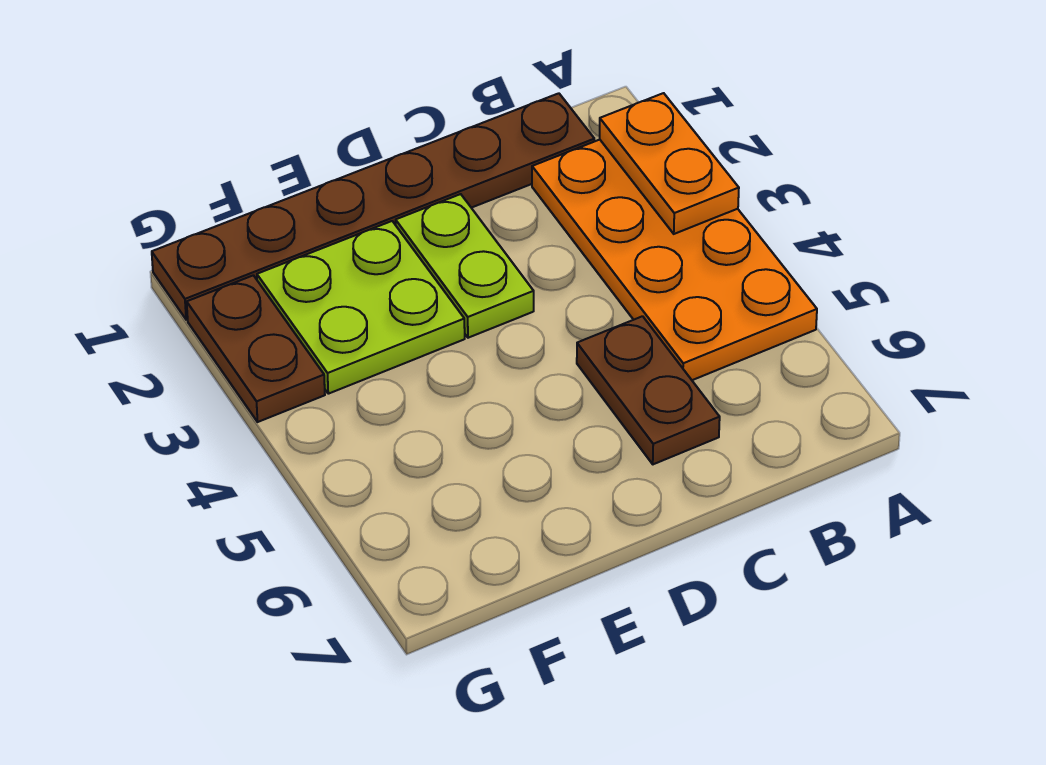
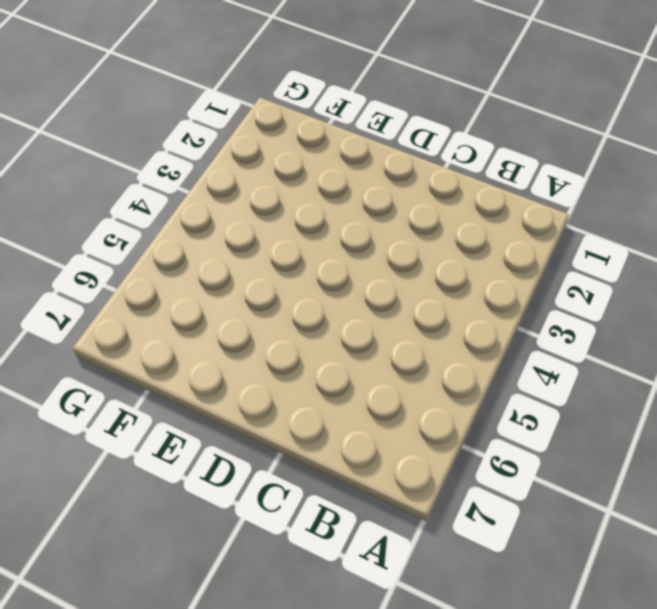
none -> orange 2x4 plate [532,140,817,380]
none -> brown 1x6 plate [152,93,594,320]

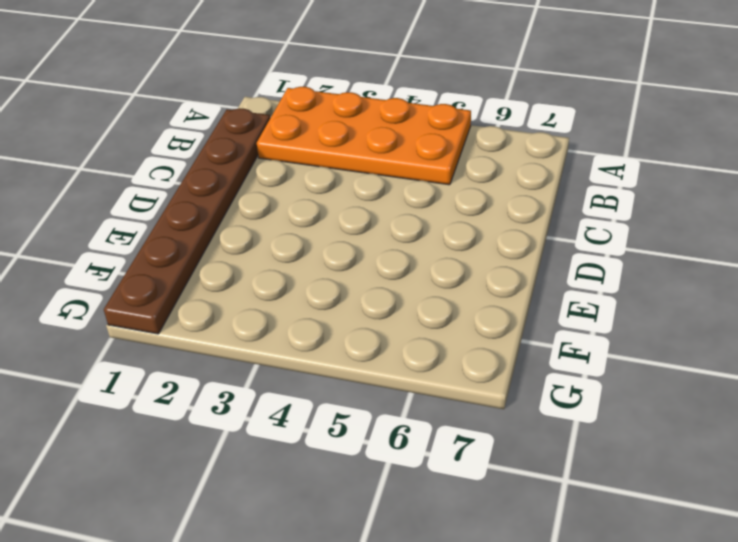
none -> brown 1x2 plate [577,316,720,464]
none -> lime 1x2 plate [396,194,534,338]

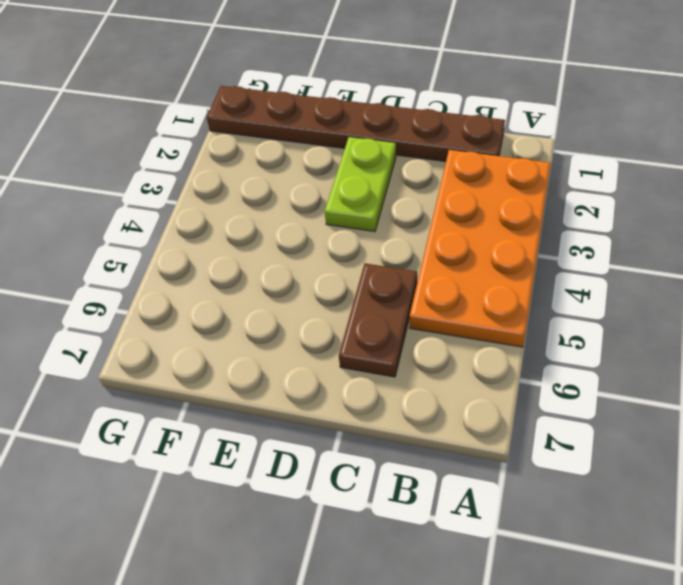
none -> lime 2x2 plate [257,221,465,394]
none -> brown 1x2 plate [187,275,325,422]

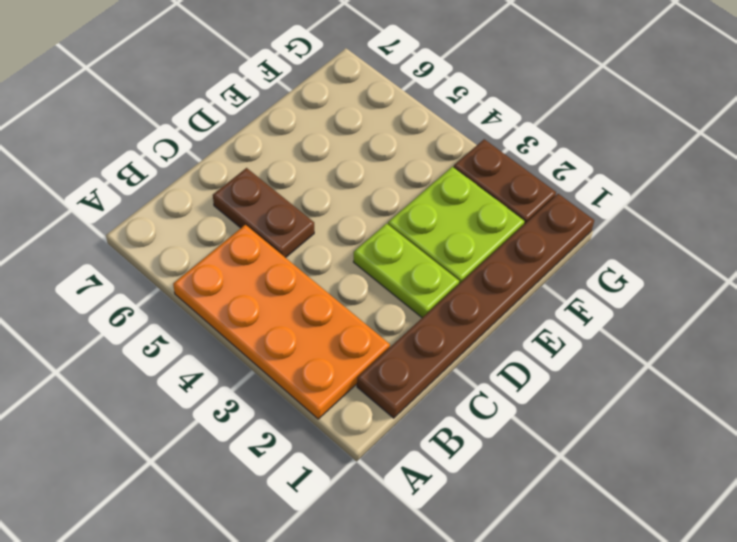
none -> orange 1x2 plate [600,93,739,234]

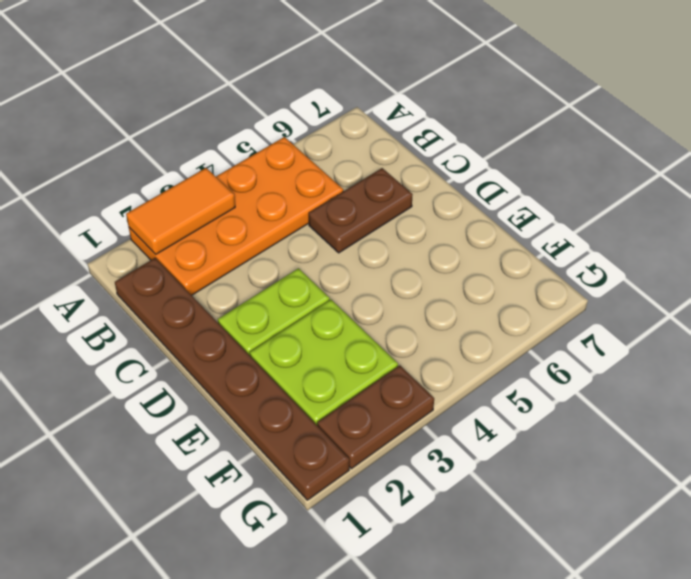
orange 1x2 tile [126,168,235,254] -> orange 1x2 plate [600,93,739,234]

